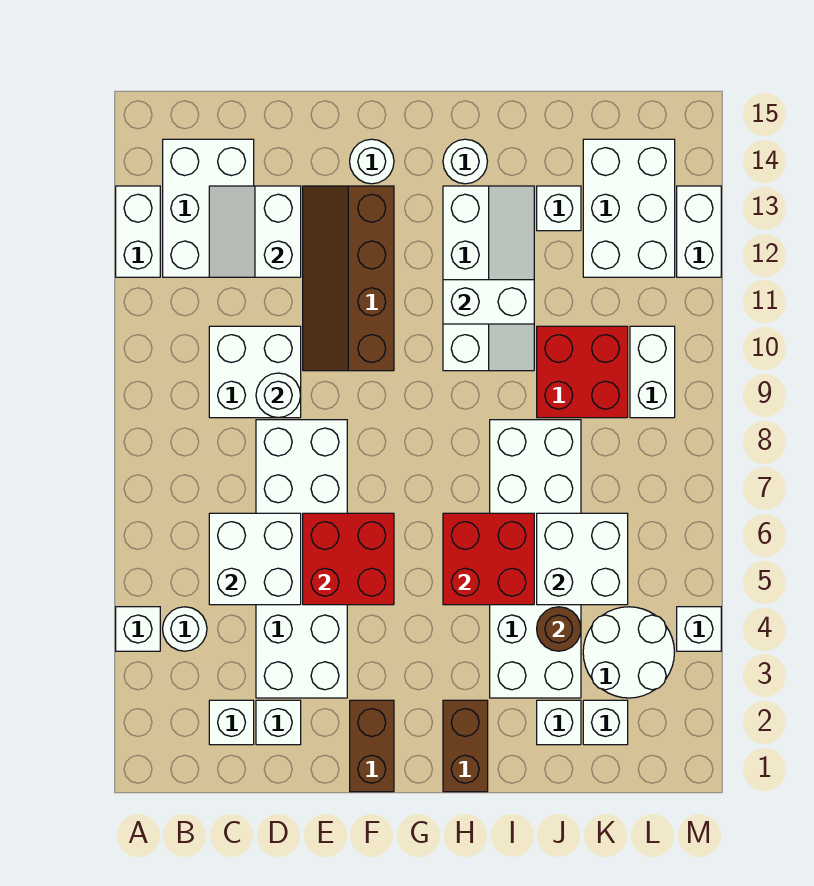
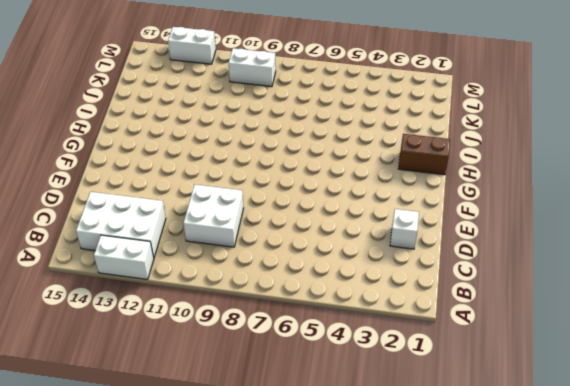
none -> white 1x1 brick [116,607,160,651]
none -> white 1x1 round brick [163,607,207,651]
none -> white 1x1 brick [209,700,254,745]
none -> white 2x6 brick [256,420,347,698]

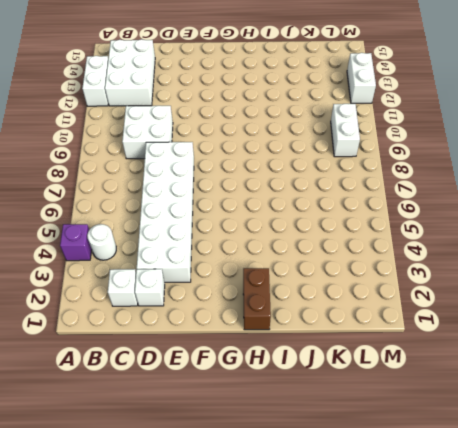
purple 1x1 brick [60,224,92,261] -> white 1x1 brick [116,607,160,651]
none -> brown 2x4 slope [303,186,394,371]
none -> brown 1x2 brick [350,700,394,792]
none -> white 1x1 round brick [350,139,394,184]
none -> white 2x4 slope [443,186,534,371]

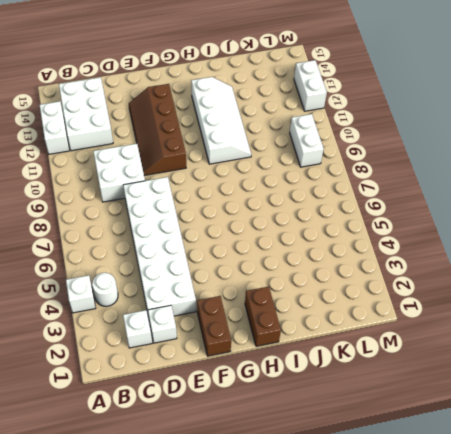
none -> white 1x1 round brick [350,139,394,184]
none -> white 1x1 round brick [443,139,487,184]
none -> white 2x6 brick [490,420,581,698]
none -> white 1x1 brick [537,700,581,745]

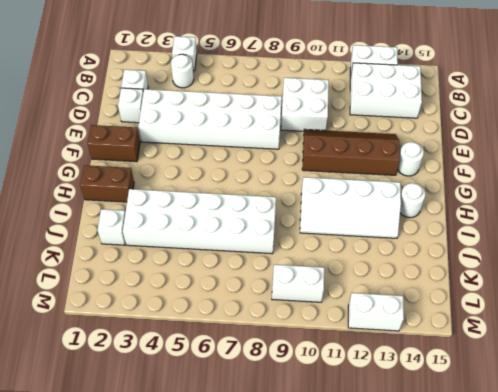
none -> red 2x2 brick [537,326,628,418]
none -> white 1x1 brick [537,186,581,231]
none -> white 1x1 brick [583,700,628,745]
none -> white 2x2 round brick [583,607,674,698]

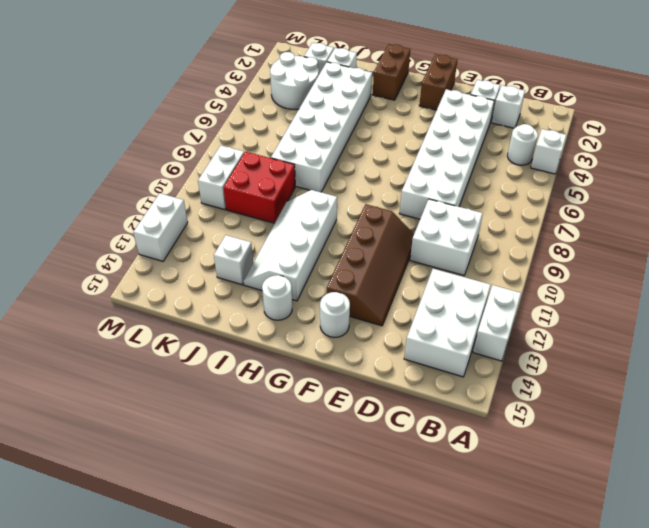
none -> white 2x3 brick [583,139,675,277]
none -> white 1x1 brick [677,607,721,651]
none -> white 2x2 brick [209,513,301,605]
none -> white 2x2 slope [209,186,301,277]

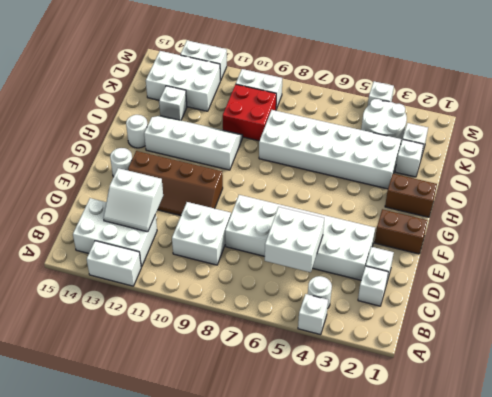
none -> white 1x1 round brick [256,373,301,418]
none -> red 2x2 brick [303,513,394,605]
none -> red 2x2 brick [443,513,534,605]
none -> white 1x2 brick [443,280,534,324]

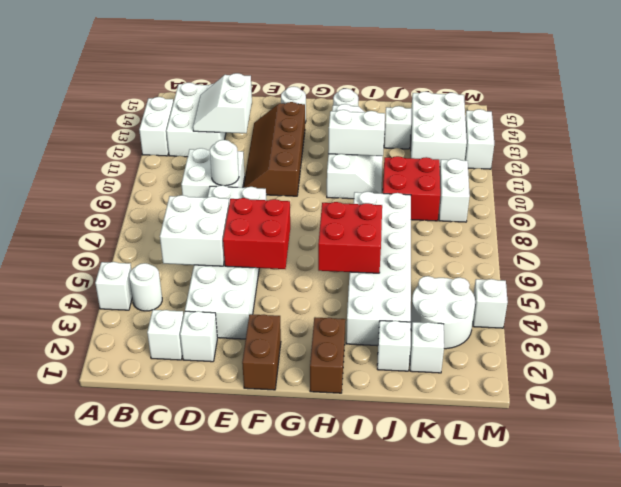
none -> brown 1x1 round brick [537,607,581,651]
none -> white 2x2 brick [537,513,628,605]

